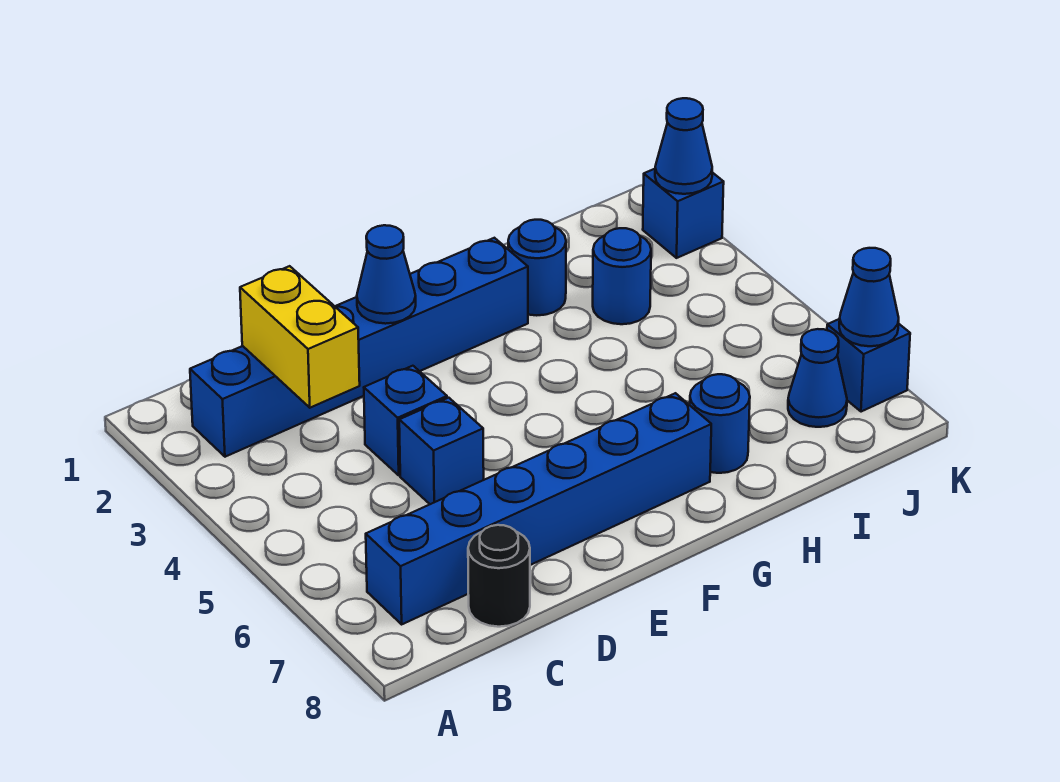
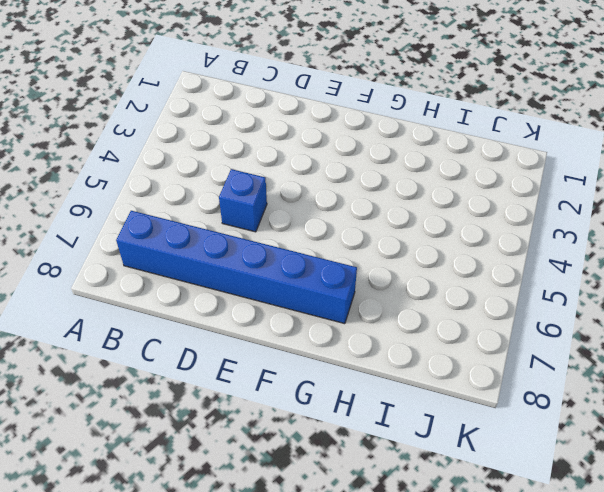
none -> blue 1x6 brick [190,238,528,457]
none -> black 1x1 round brick [468,525,530,627]
none -> blue 1x1 brick [364,366,447,475]

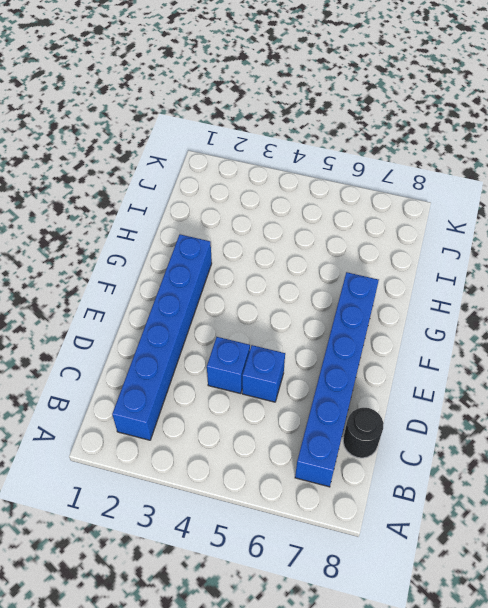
none -> blue 1x1 round brick [508,220,566,315]
none -> blue 1x1 round brick [690,374,750,473]
none -> blue 1x1 round brick [593,228,651,324]

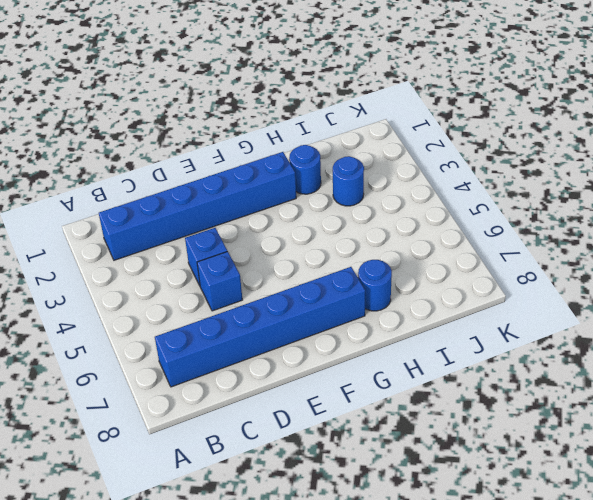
none -> black 1x1 round brick [468,525,530,627]
none -> blue 1x1 cone [788,329,847,427]
none -> blue 1x1 brick [643,169,724,258]

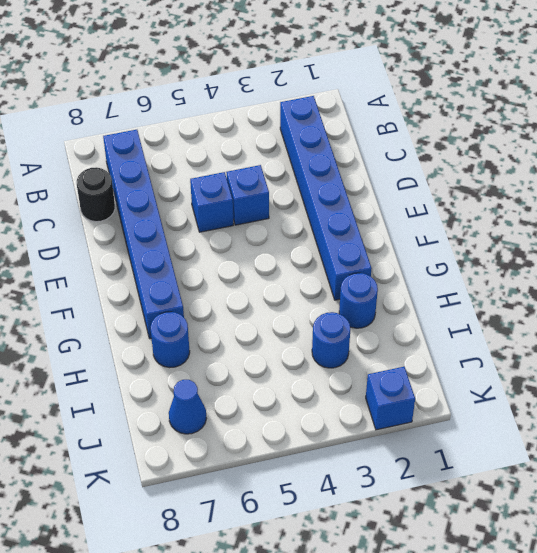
none -> blue 1x1 brick [827,319,910,412]
none -> yellow 1x2 brick [240,266,360,408]
none -> blue 1x1 cone [357,225,416,324]

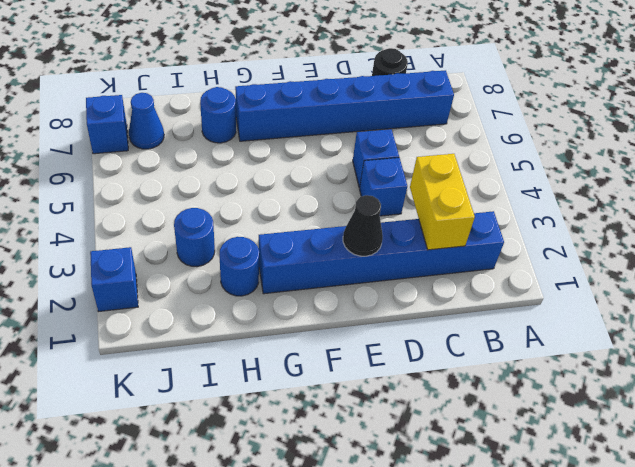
black 1x1 cone [343,195,383,256] -> blue 1x1 cone [357,225,416,324]
none -> blue 1x1 cone [655,98,712,194]
none -> blue 1x1 cone [839,248,899,346]

